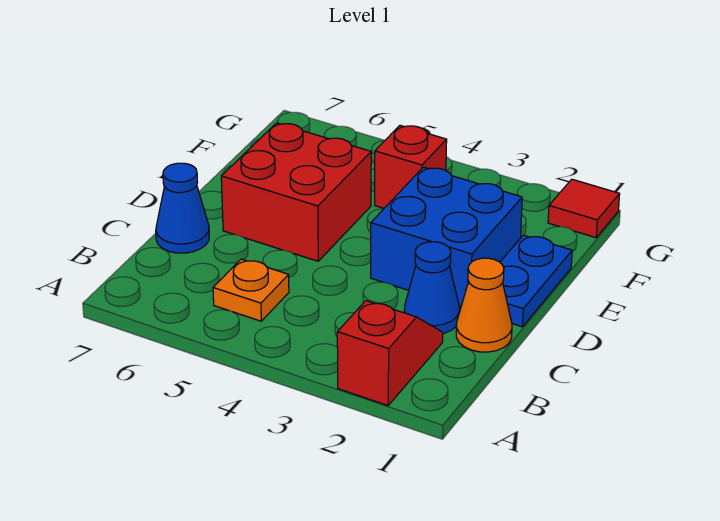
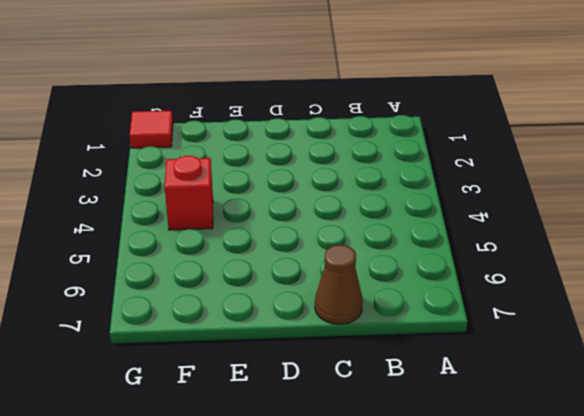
brown 1x1 cone [315,245,363,324] -> blue 1x1 cone [156,163,209,253]
none -> red 1x2 slope [337,301,443,406]
none -> orange 1x1 plate [213,259,289,321]

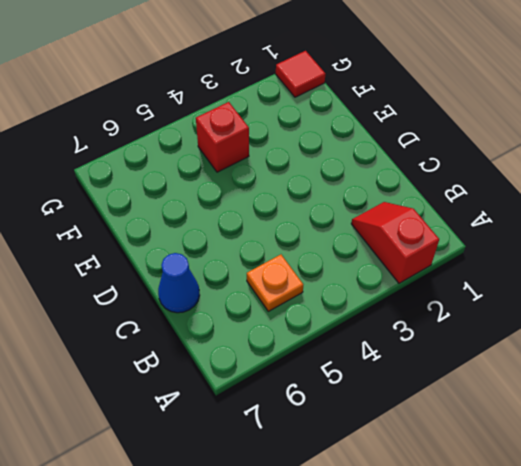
none -> orange 1x1 cone [456,258,512,352]
none -> blue 1x1 cone [404,242,459,334]

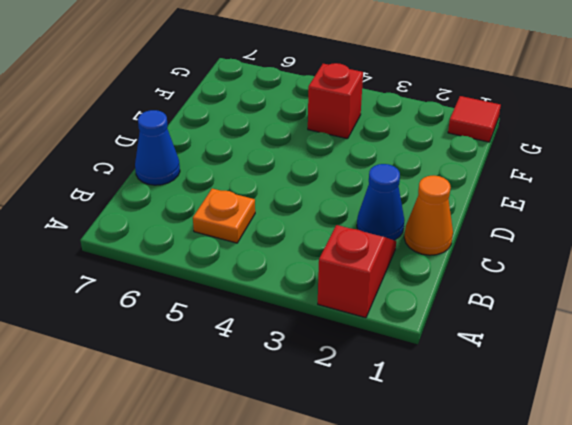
none -> blue 1x2 plate [500,235,572,327]
none -> blue 2x2 brick [371,167,522,307]

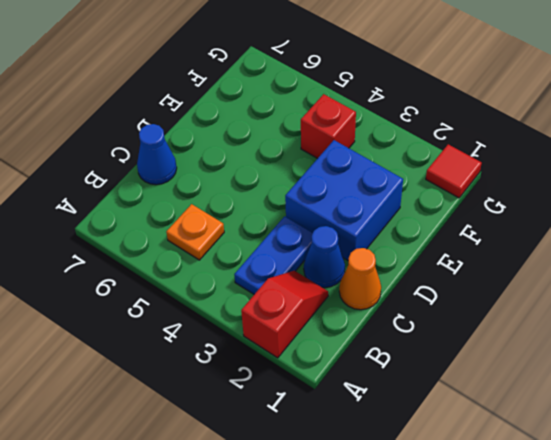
blue 1x2 plate [234,216,313,294] -> blue 1x2 plate moved to [500,235,572,327]
none -> red 2x2 brick [221,123,371,261]

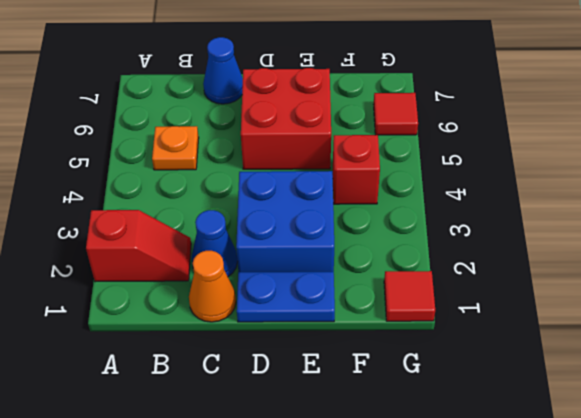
red 1x1 tile [374,93,418,135] -> none

